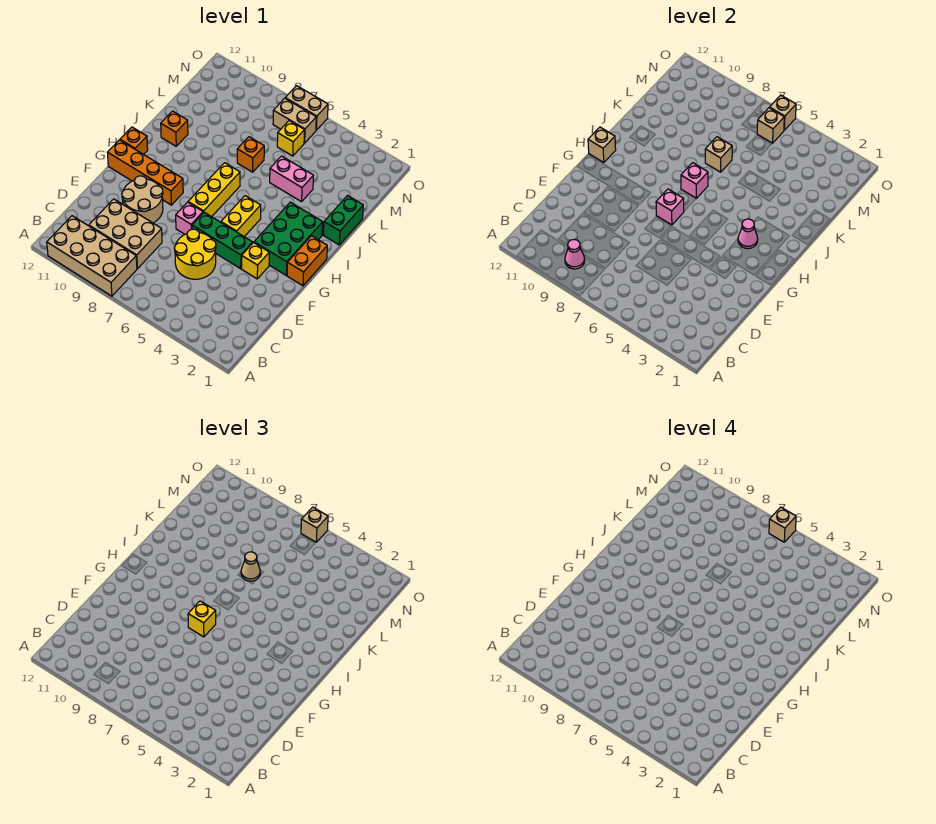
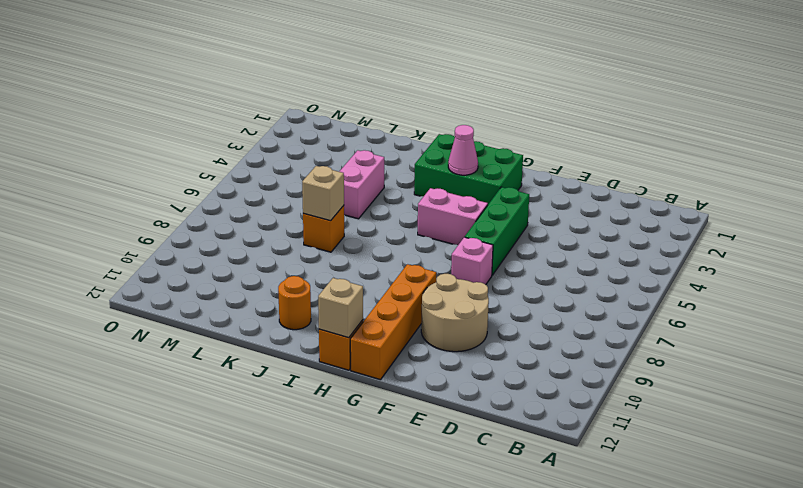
pink 1x2 brick [418,188,488,245] -> yellow 1x2 brick [221,196,261,237]
orange 1x1 round brick [278,276,311,330] -> orange 1x1 brick [161,111,188,146]
none -> tan 2x4 brick [47,216,137,296]
none -> tan 2x3 brick [89,199,162,269]
none -> yellow 2x2 round brick [174,229,216,279]
none -> yellow 1x1 brick [242,243,269,279]

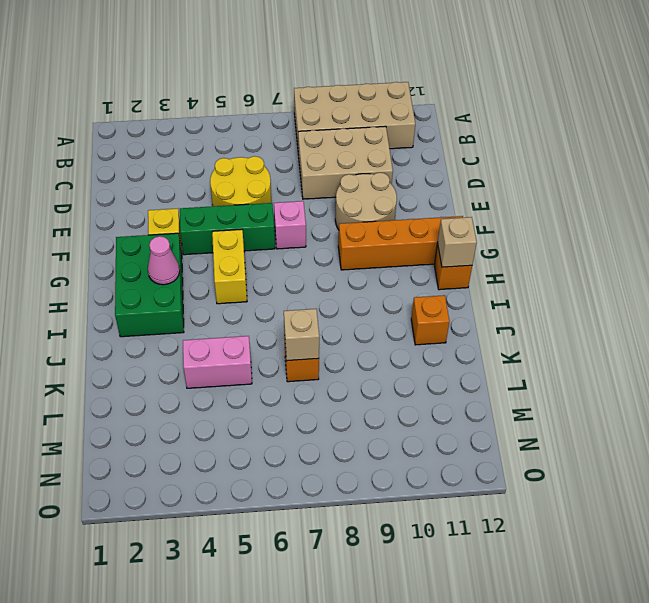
none -> orange 1x2 brick [287,236,327,286]
none -> yellow 1x3 brick [188,163,240,217]
none -> green 1x2 brick [324,196,363,245]
none -> yellow 1x1 brick [277,121,305,156]

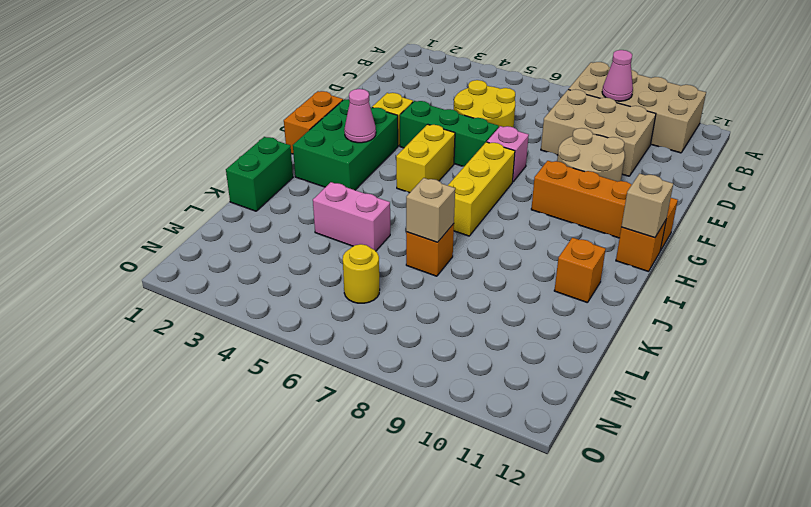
yellow 1x1 round brick [343,244,380,303] -> yellow 1x1 brick [277,121,305,156]
none -> tan 1x2 brick [273,98,316,143]
none -> tan 1x2 brick [285,86,328,130]
none -> pink 1x1 brick [656,189,684,225]
none -> pink 1x1 brick [681,163,708,198]

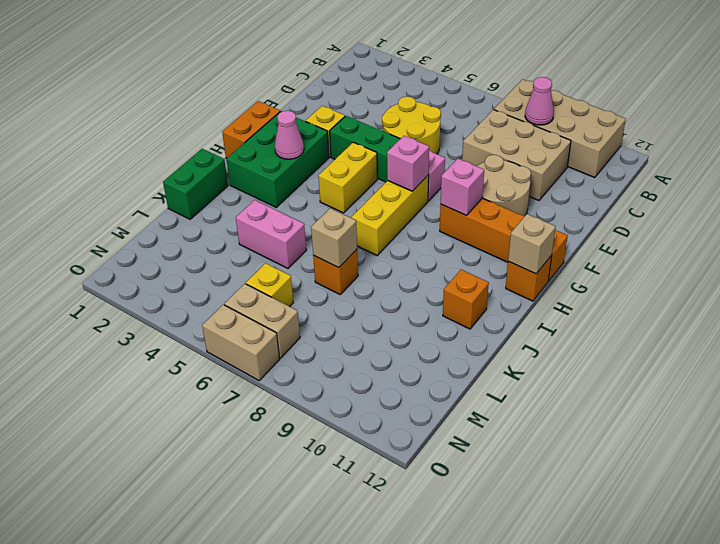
pink 1x1 brick [441,159,484,215] -> pink 1x1 brick moved to [681,163,708,198]
none -> tan 1x1 brick [757,108,784,143]
none -> tan 1x1 brick [769,95,796,130]
none -> yellow 1x1 brick [188,601,216,637]
none -> tan 1x1 cone [241,552,260,581]

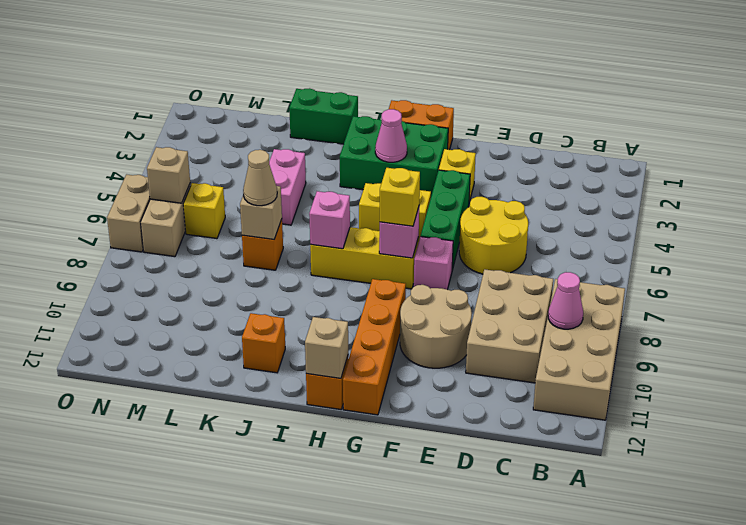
none -> tan 1x1 brick [769,95,796,130]
none -> tan 1x1 brick [301,507,328,542]
none -> tan 1x1 brick [769,507,796,542]

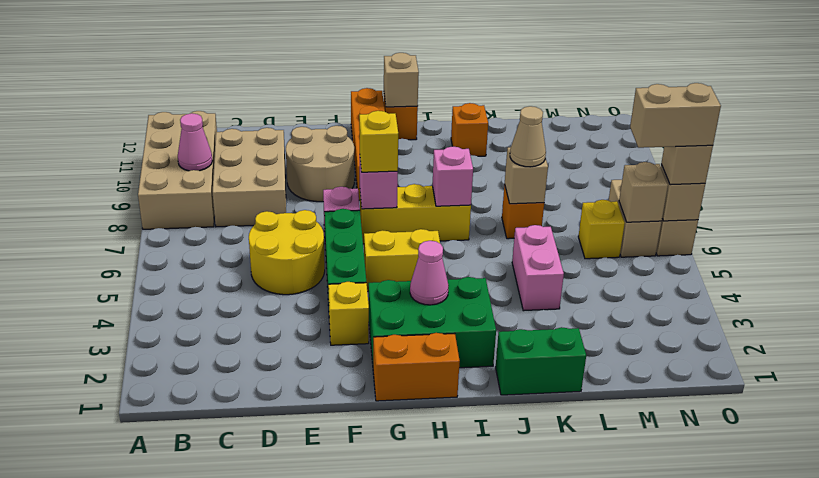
tan 1x2 brick [630,83,721,148] -> tan 1x1 brick [769,507,796,542]

